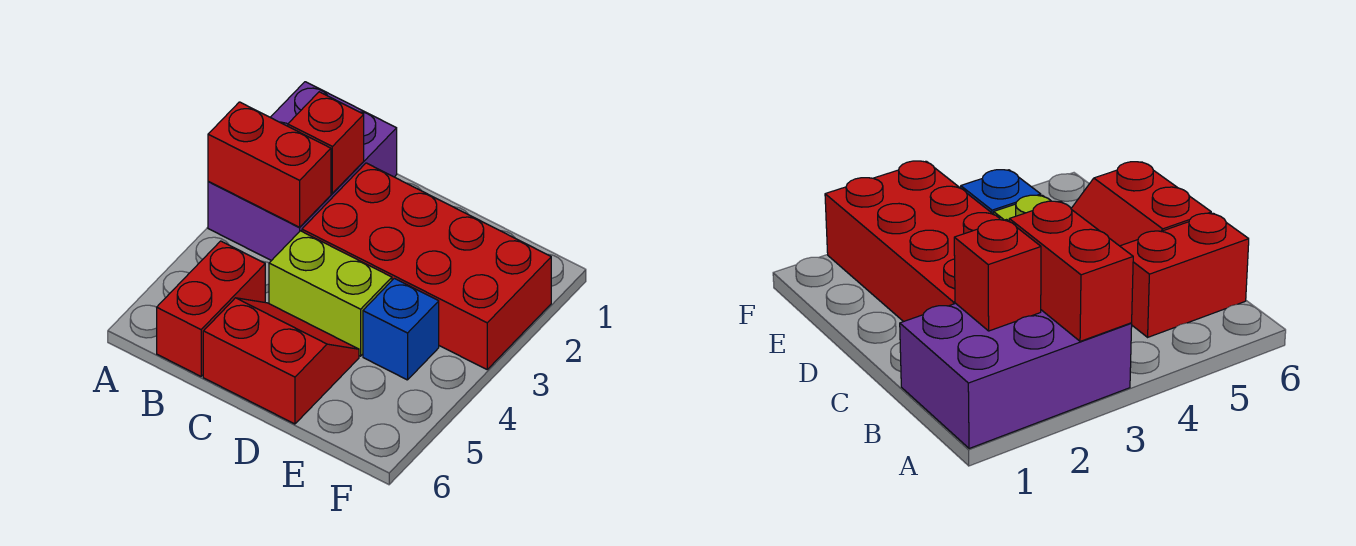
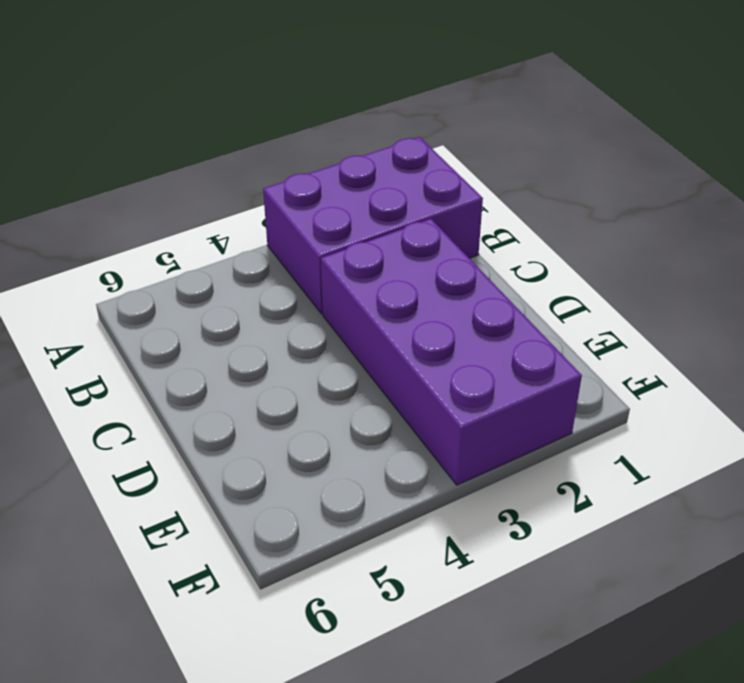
purple 2x4 brick [321,219,582,485] -> red 2x4 brick [302,163,551,369]
none -> red 1x2 brick [157,241,265,376]
none -> lime 1x2 brick [269,231,392,356]

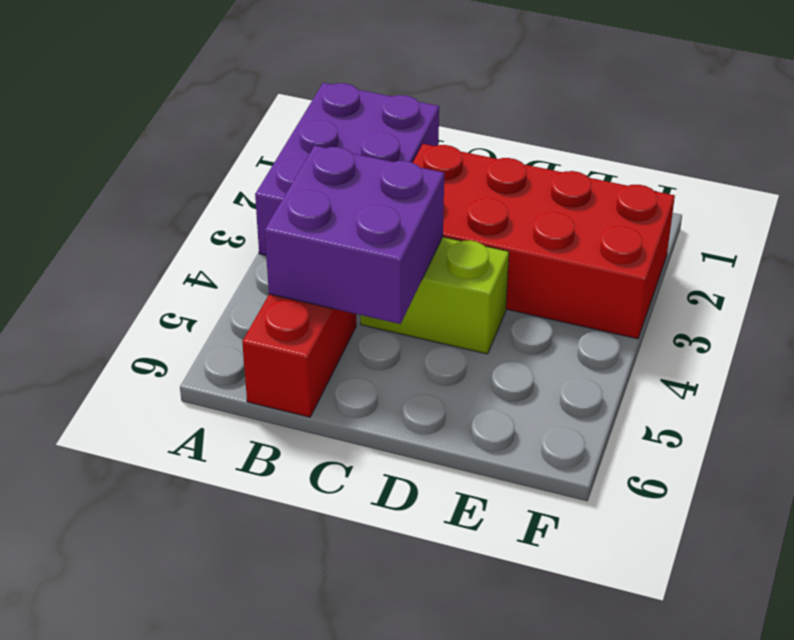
purple 2x2 brick [265,146,444,324] -> none
none -> red 2x2 slope [203,298,359,424]
none -> blue 1x1 brick [363,278,439,380]

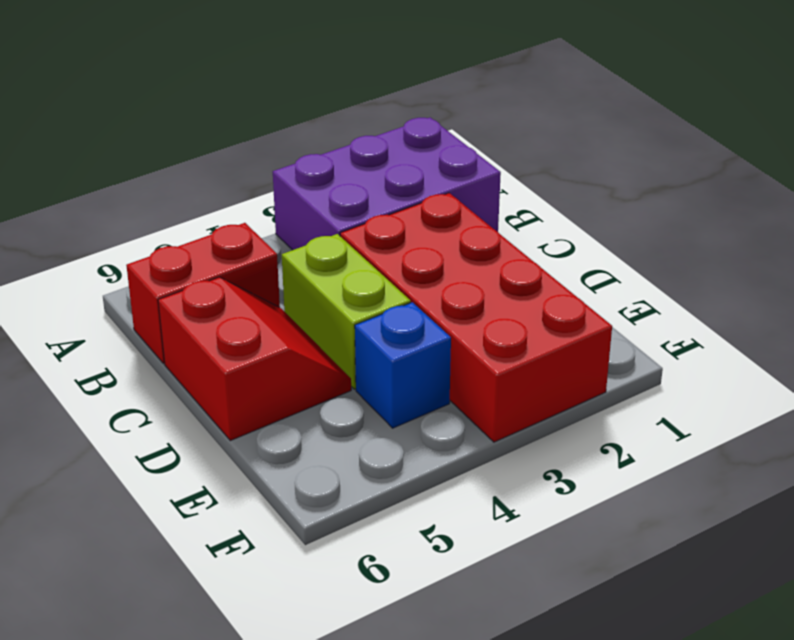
none -> red 1x2 brick [208,102,331,227]
none -> red 1x1 brick [288,92,364,193]

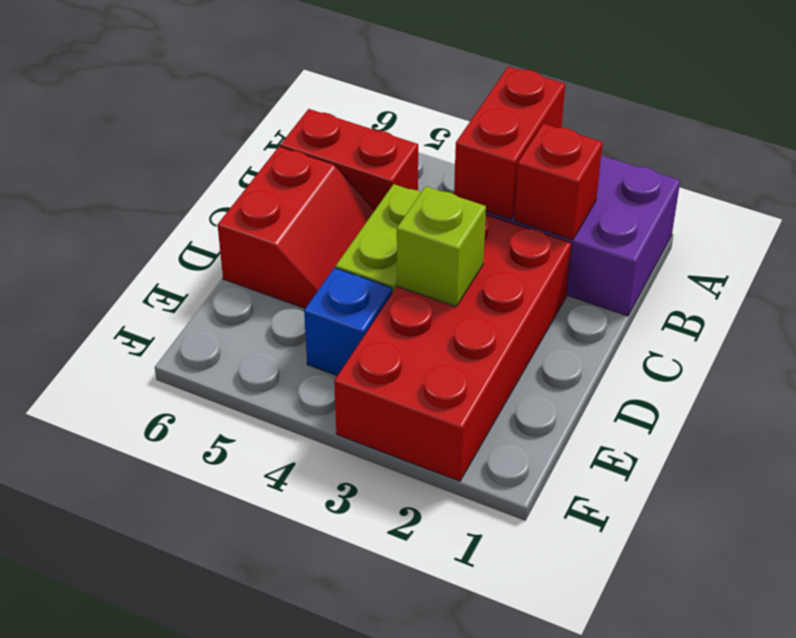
lime 1x1 brick [397,186,486,307] -> none

